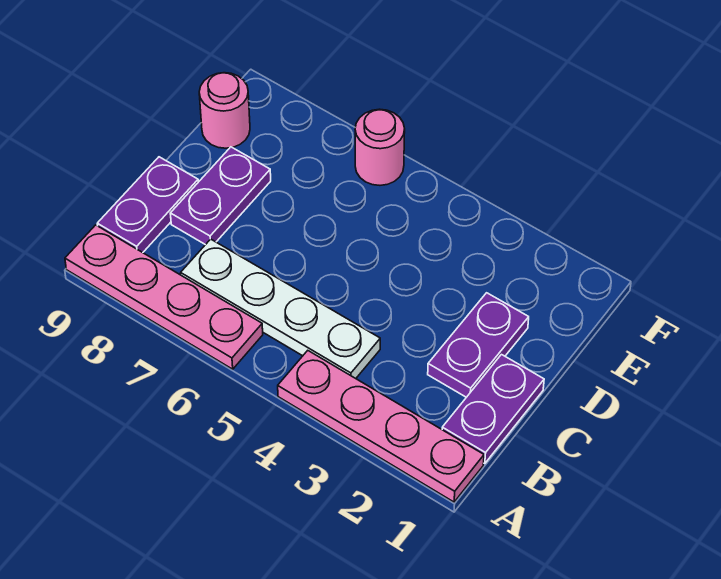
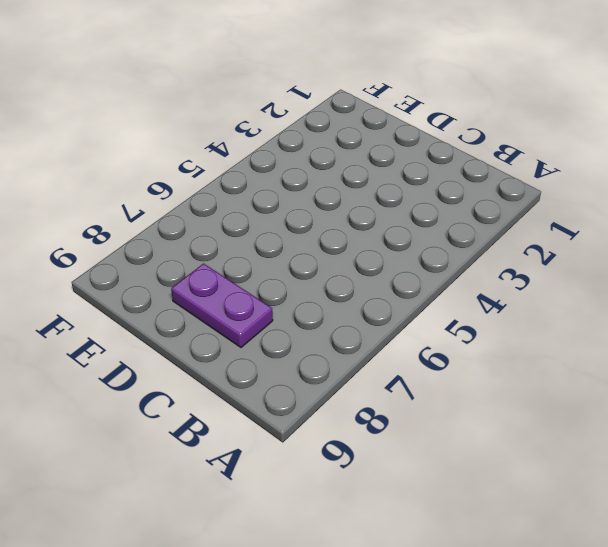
none -> pink 1x4 plate [278,351,484,502]
none -> pink 1x4 plate [65,225,263,369]

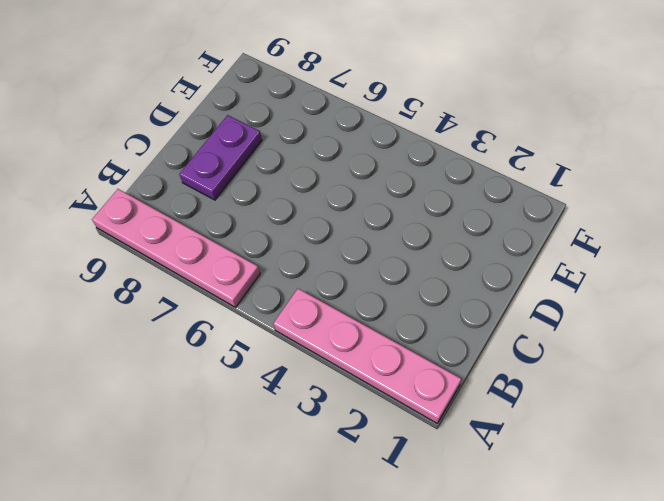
none -> purple 1x2 plate [442,355,544,464]
none -> white 1x4 plate [181,239,380,378]

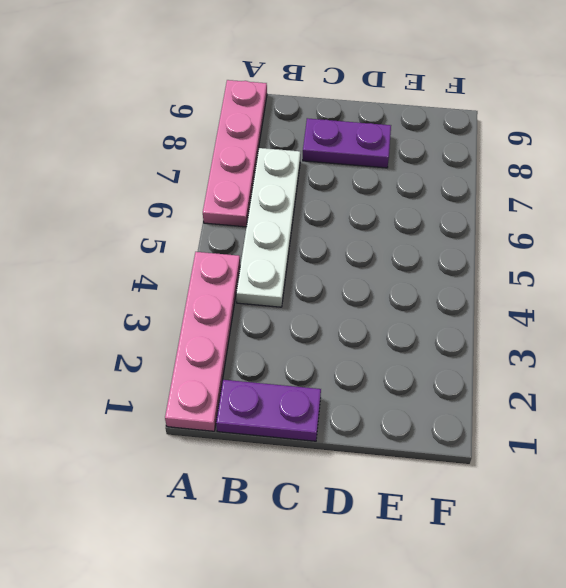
none -> purple 1x2 plate [97,157,198,253]
none -> purple 1x2 plate [428,293,529,397]

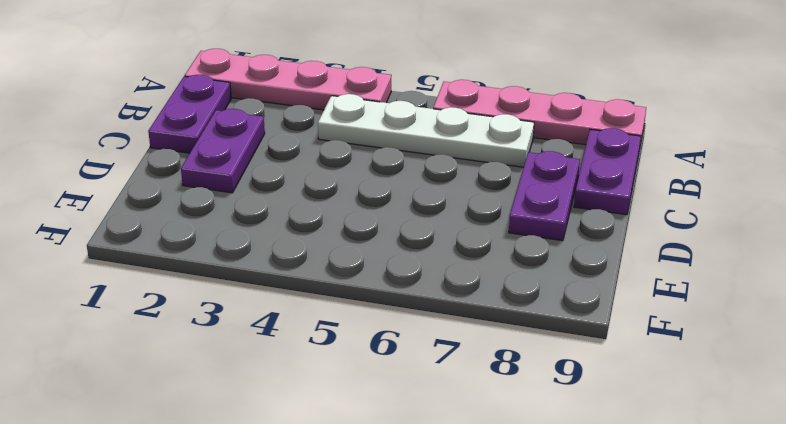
none -> pink 1x1 round brick [199,73,250,148]
none -> pink 1x1 round brick [355,109,405,185]

